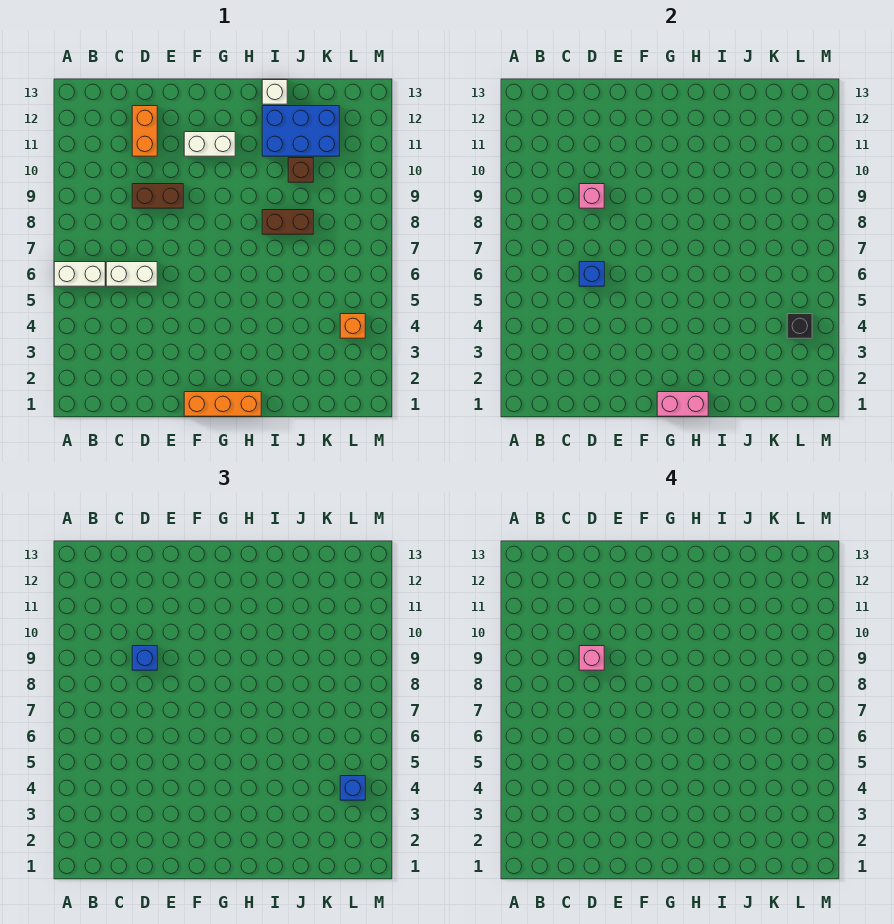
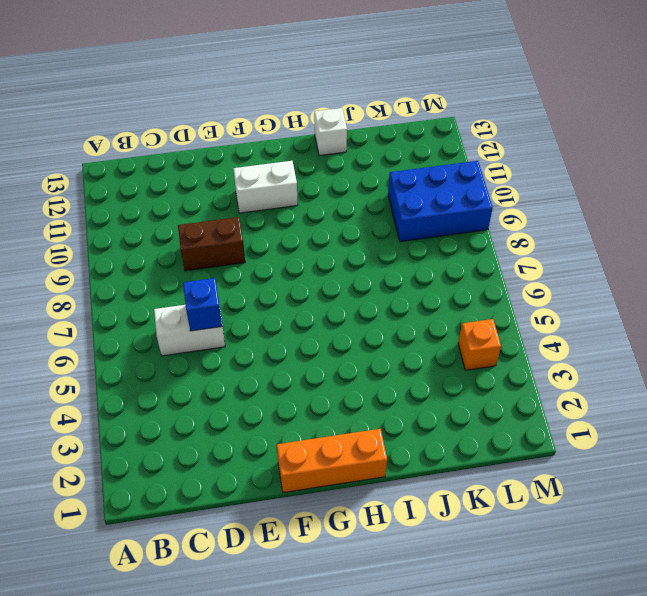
blue 2x3 brick [388,161,493,242] -> blue 2x3 brick moved to [262,106,339,156]
none -> white 1x2 brick [54,262,105,286]
none -> orange 1x2 brick [132,106,157,156]
none -> brown 1x2 brick [262,210,313,234]

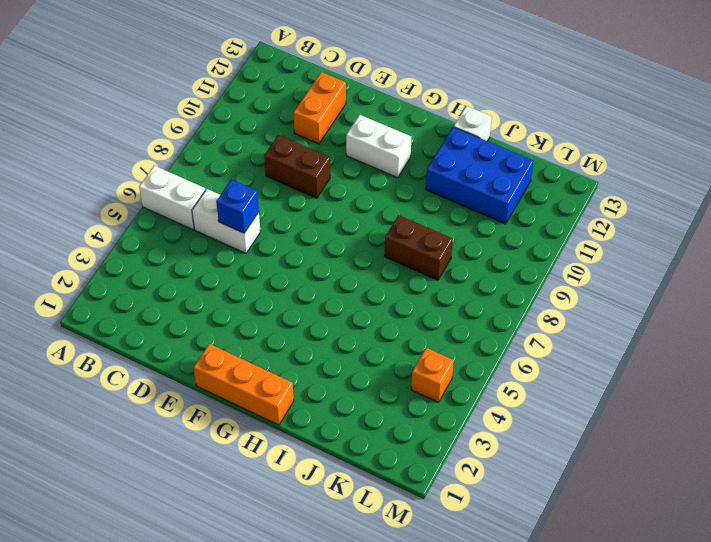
none -> brown 1x1 brick [288,158,313,182]
none -> pink 1x1 brick [579,184,604,208]
none -> pink 1x2 brick [657,392,708,416]

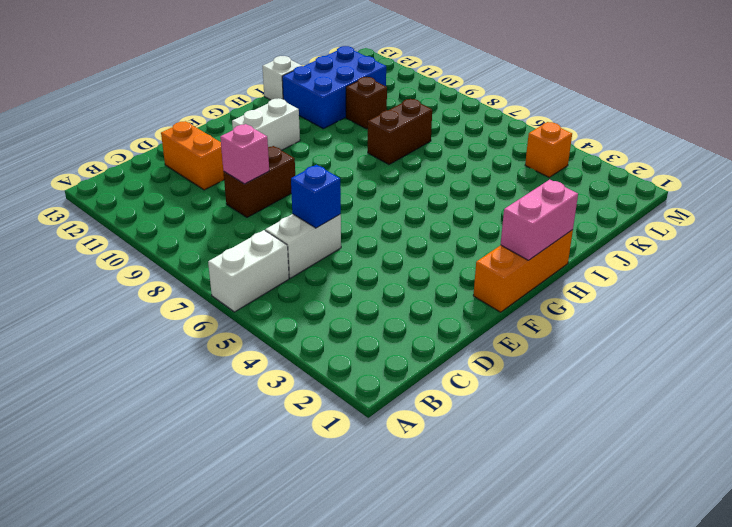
none -> black 1x1 brick [787,314,812,338]
none -> blue 1x1 brick [132,646,157,670]
none -> blue 1x1 brick [340,776,365,800]

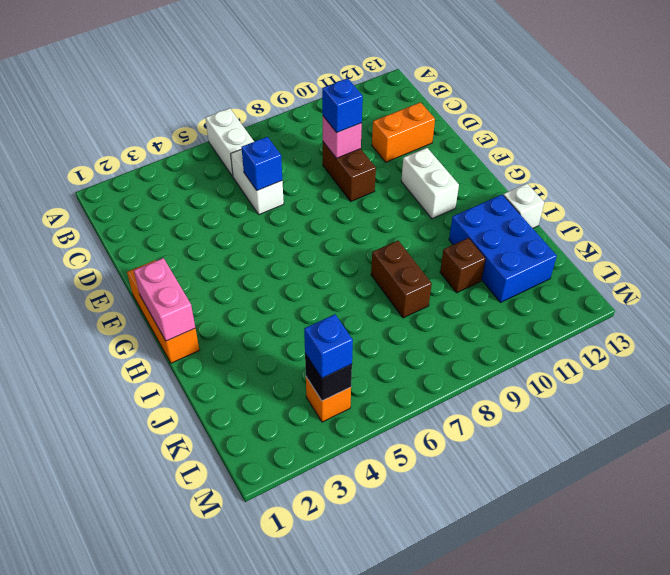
none -> pink 1x1 brick [579,646,604,670]

